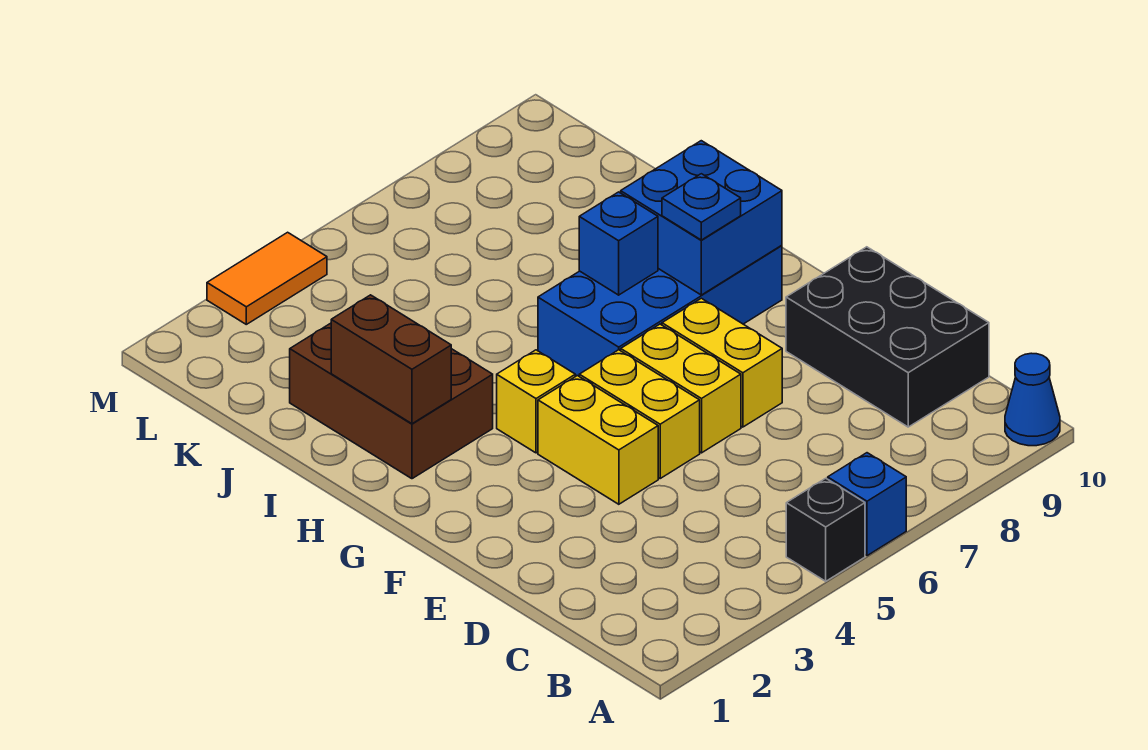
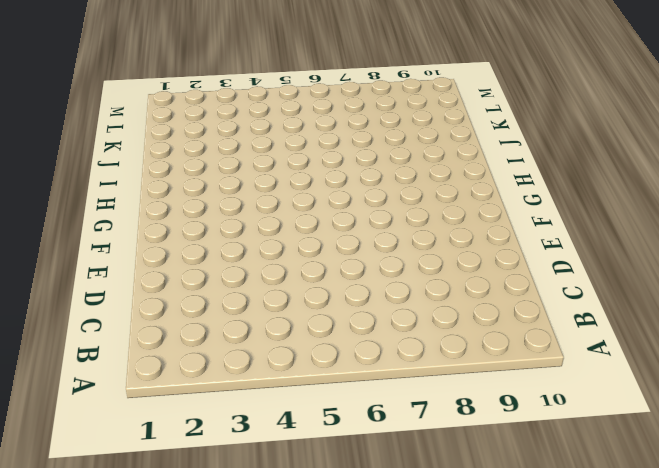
none -> black 1x1 brick [786,478,865,581]
none -> blue 1x1 brick [828,453,906,556]
none -> blue 1x1 cone [1005,353,1060,446]

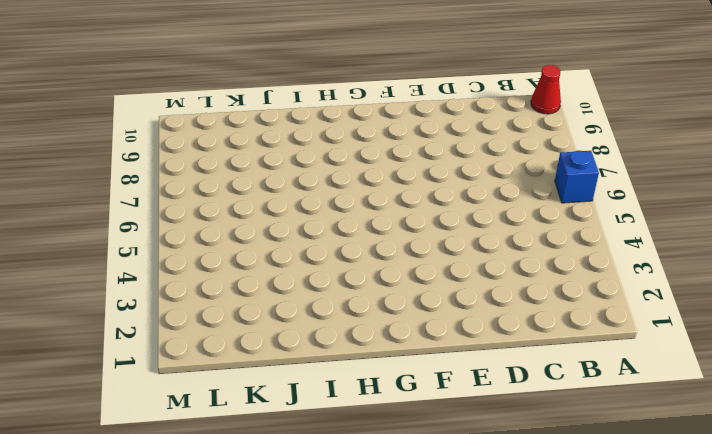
red 1x1 cone [531,65,561,114] -> blue 1x1 cone [1005,353,1060,446]
none -> black 1x1 brick [786,478,865,581]
none -> black 2x3 brick [786,247,989,427]
none -> yellow 1x2 brick [538,376,658,504]

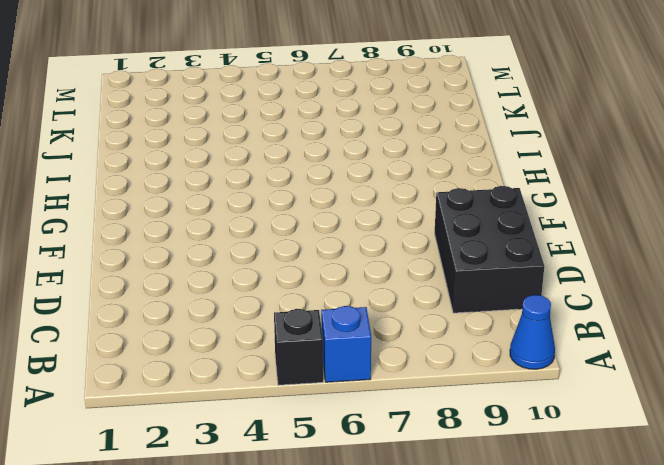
none -> yellow 1x2 brick [538,376,658,504]
none -> yellow 1x2 brick [579,350,700,478]
none -> yellow 1x2 brick [621,324,741,453]

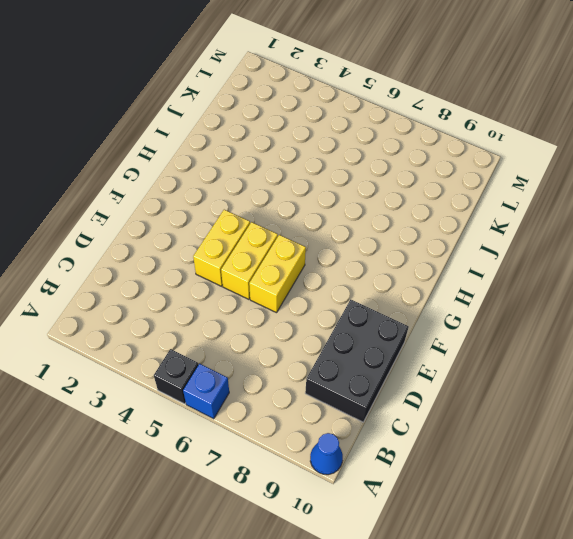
none -> yellow 1x2 brick [662,298,782,427]
none -> yellow 1x1 brick [497,350,575,453]
none -> blue 2x4 brick [538,245,782,376]

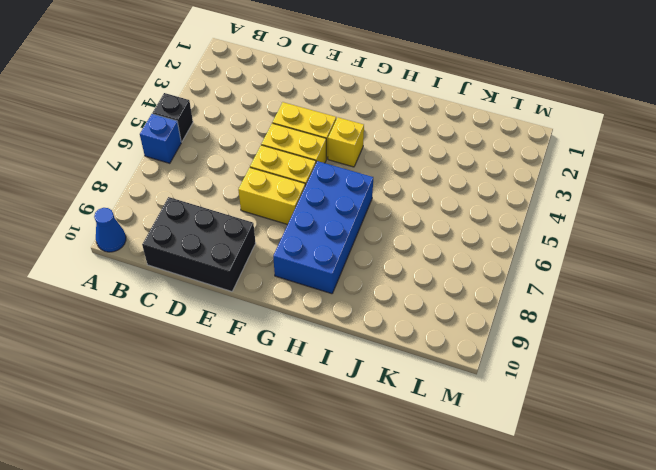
none -> brown 2x3 brick [290,323,493,479]
none -> orange 1x2 tile [207,232,327,324]
none -> blue 2x2 brick [621,141,782,295]

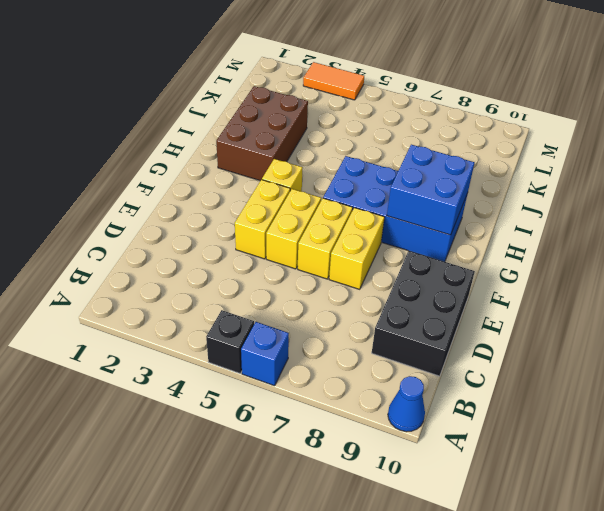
none -> brown 1x2 brick [331,295,451,424]
none -> blue 1x1 brick [579,192,658,295]
none -> blue 1x1 plate [662,174,741,240]

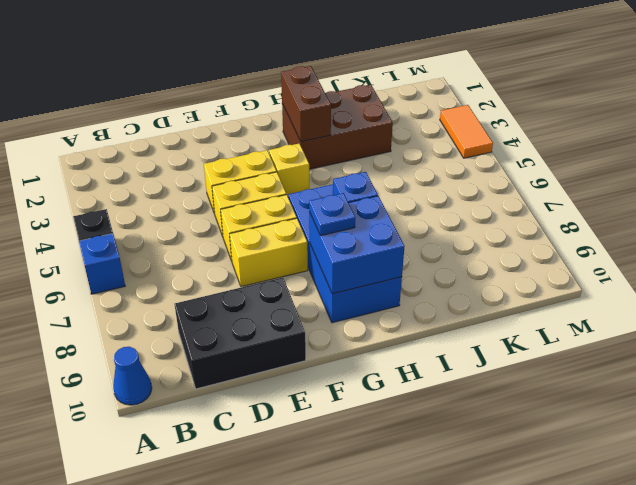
brown 1x2 brick [281,66,331,142] -> brown 1x2 brick turned to [331,295,451,424]

